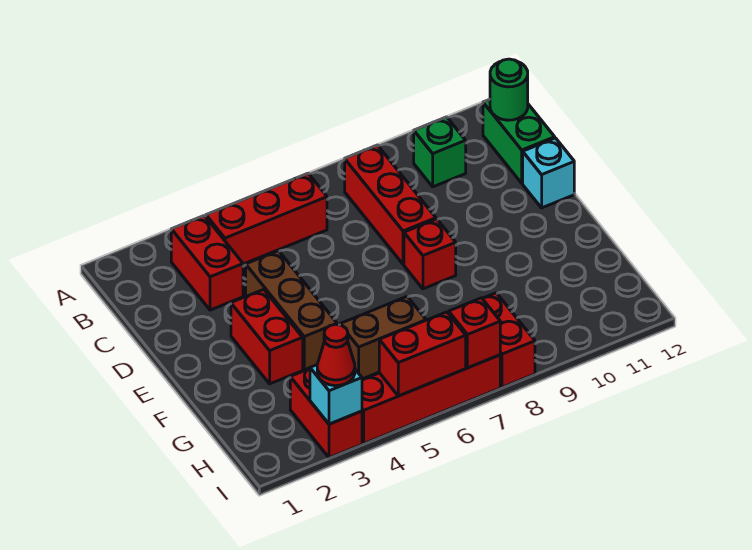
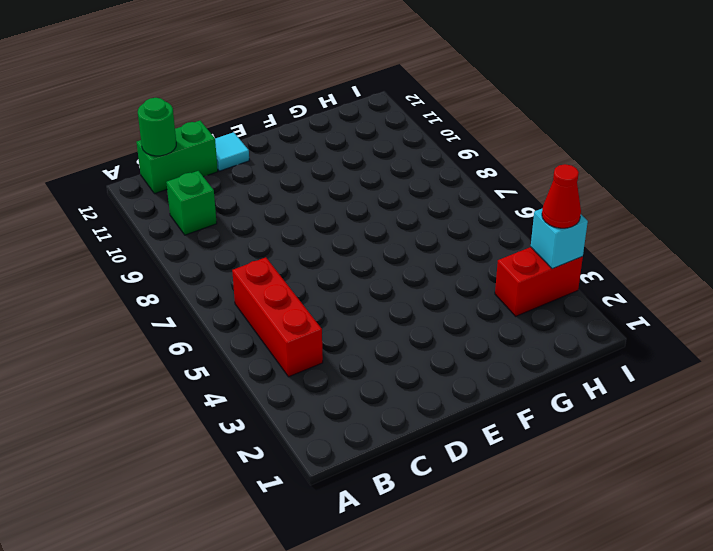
cyan 1x1 tile [215,132,249,171] -> cyan 1x1 brick [523,138,574,208]
none -> red 1x2 brick [171,216,243,310]
none -> red 1x3 brick [345,145,436,264]
none -> brown 1x3 brick [246,251,337,370]

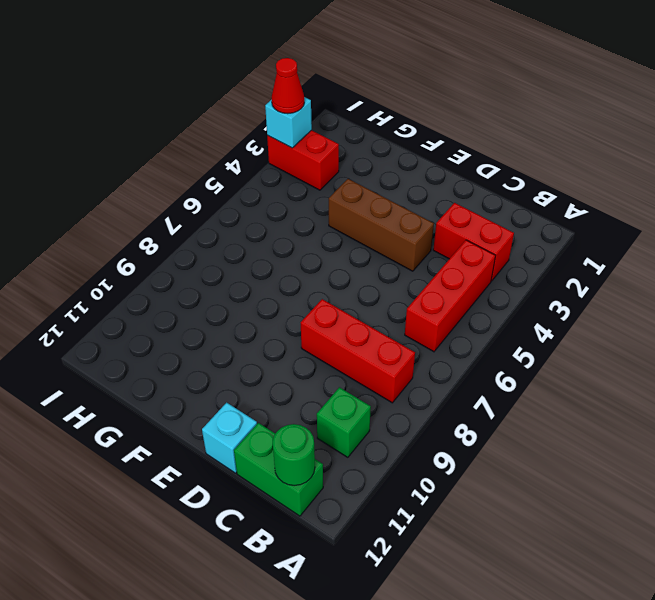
none -> red 1x2 brick [231,289,303,384]
none -> red 1x1 brick [404,219,456,289]
none -> brown 1x2 brick [340,297,426,379]

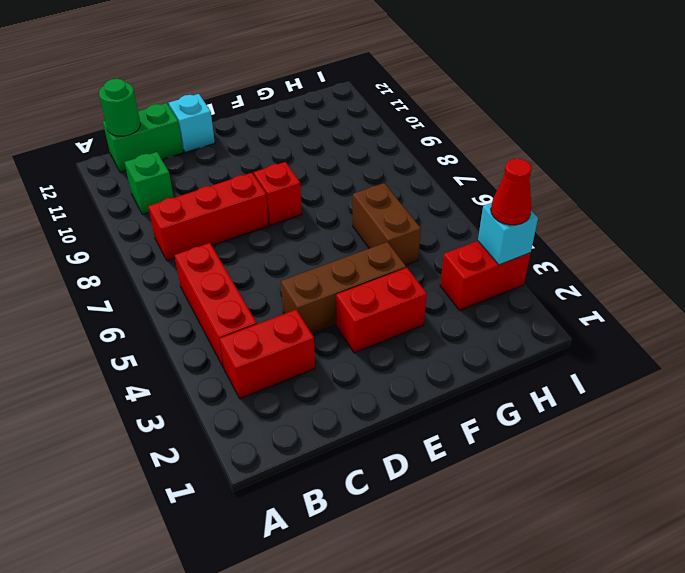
none -> red 1x2 brick [482,293,535,387]
none -> red 1x4 brick [362,355,500,443]
none -> red 1x2 brick [379,312,466,396]

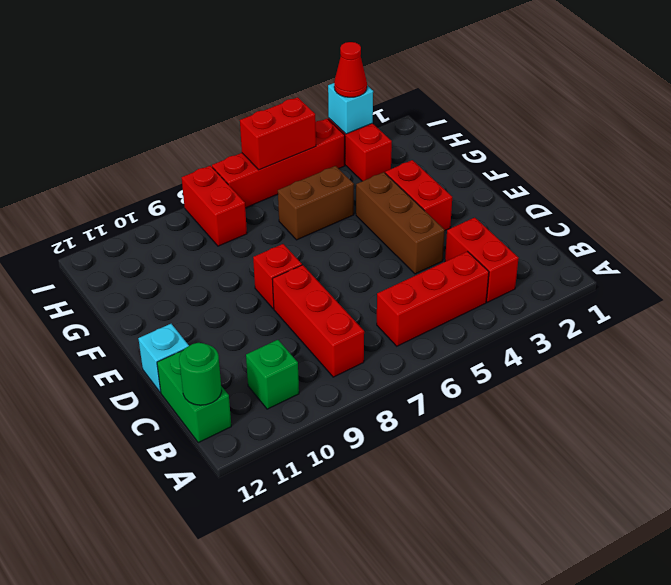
none -> red 1x1 brick [449,298,500,368]

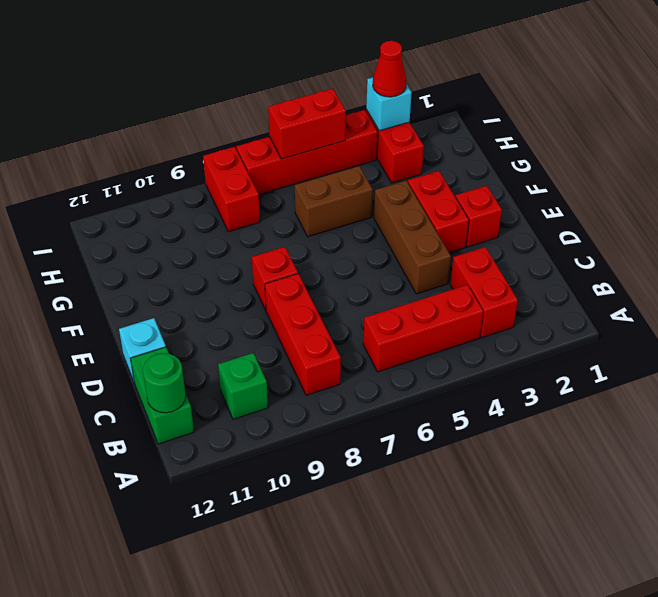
red 1x1 brick [456,186,502,247] -> red 1x1 brick moved to [449,298,500,368]

